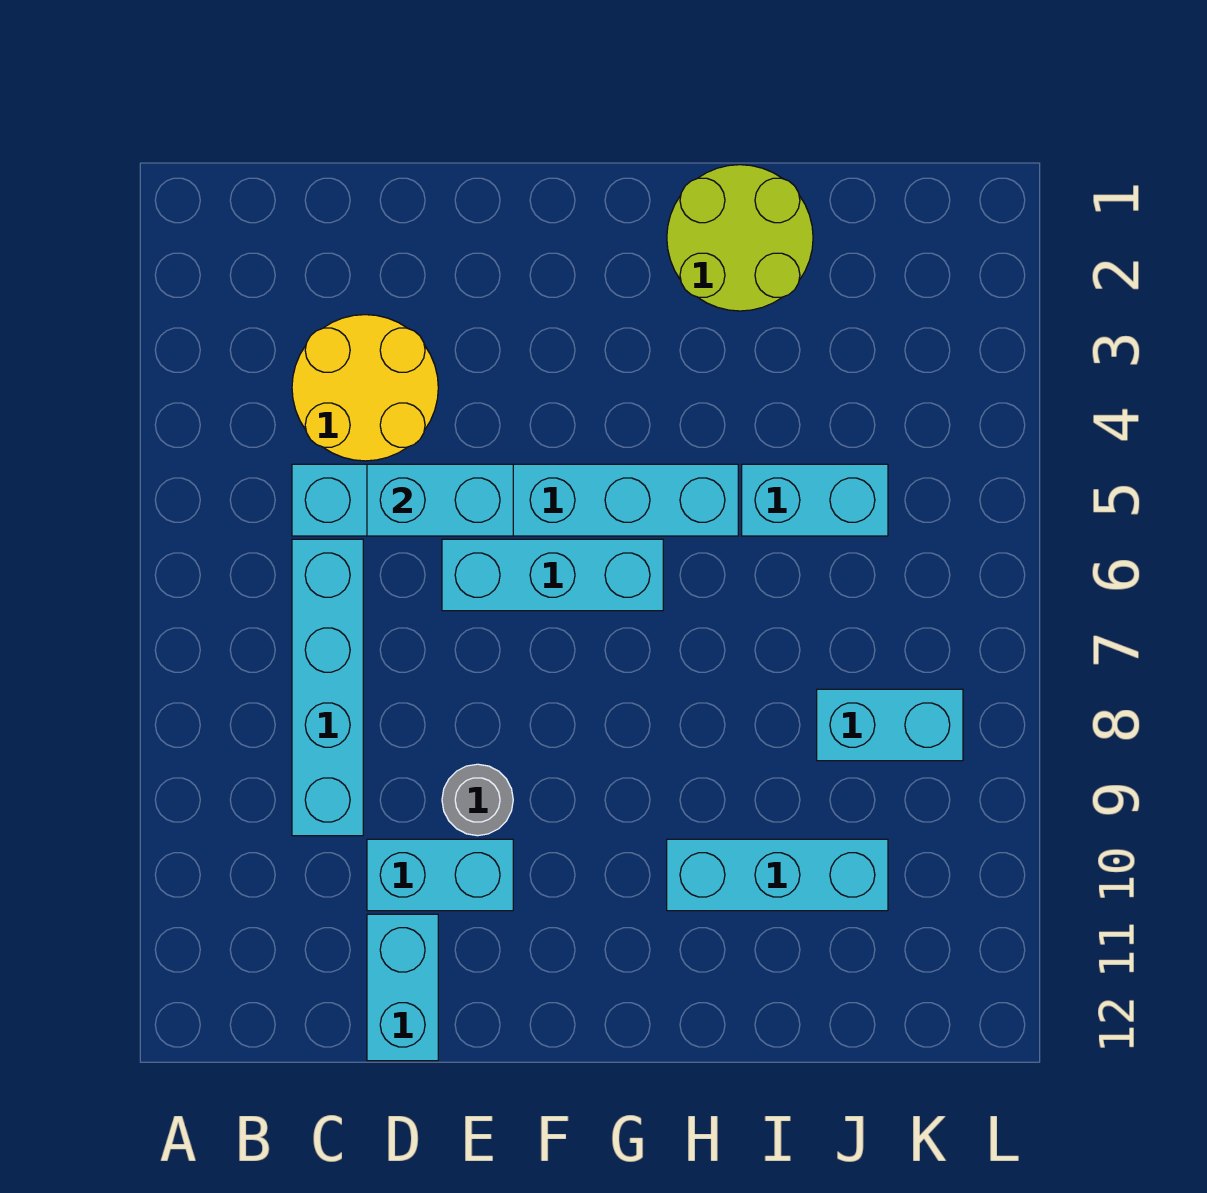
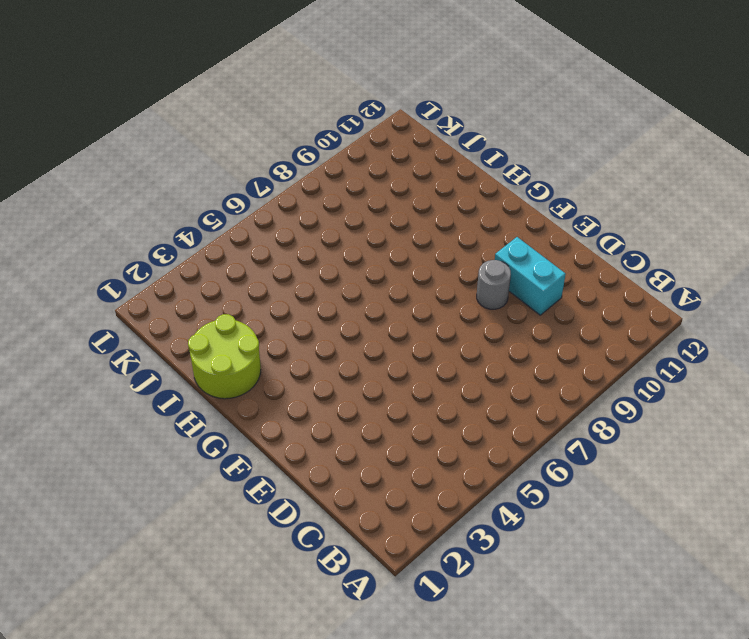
none -> yellow 2x2 round brick [292,315,438,461]
none -> cyan 1x6 brick [292,464,738,536]
none -> cyan 1x4 brick [292,539,363,836]

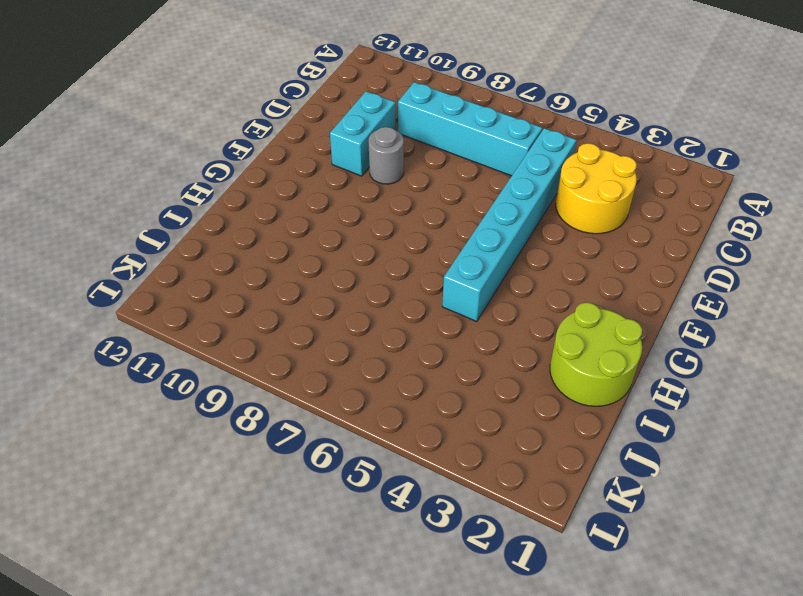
none -> cyan 1x2 brick [367,914,438,1061]
none -> cyan 1x3 brick [442,539,663,611]
none -> cyan 1x3 brick [667,839,888,911]

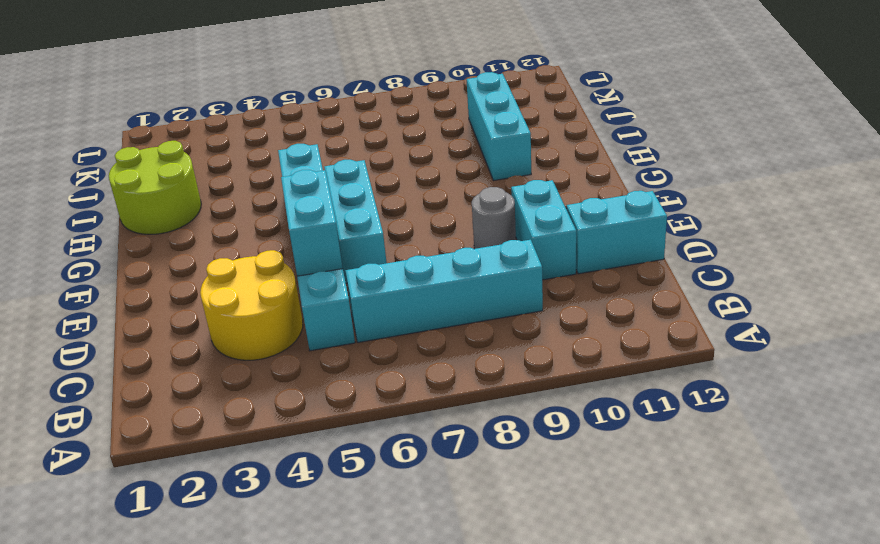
none -> cyan 1x2 brick [742,464,888,536]
none -> cyan 1x2 brick [817,689,963,761]

